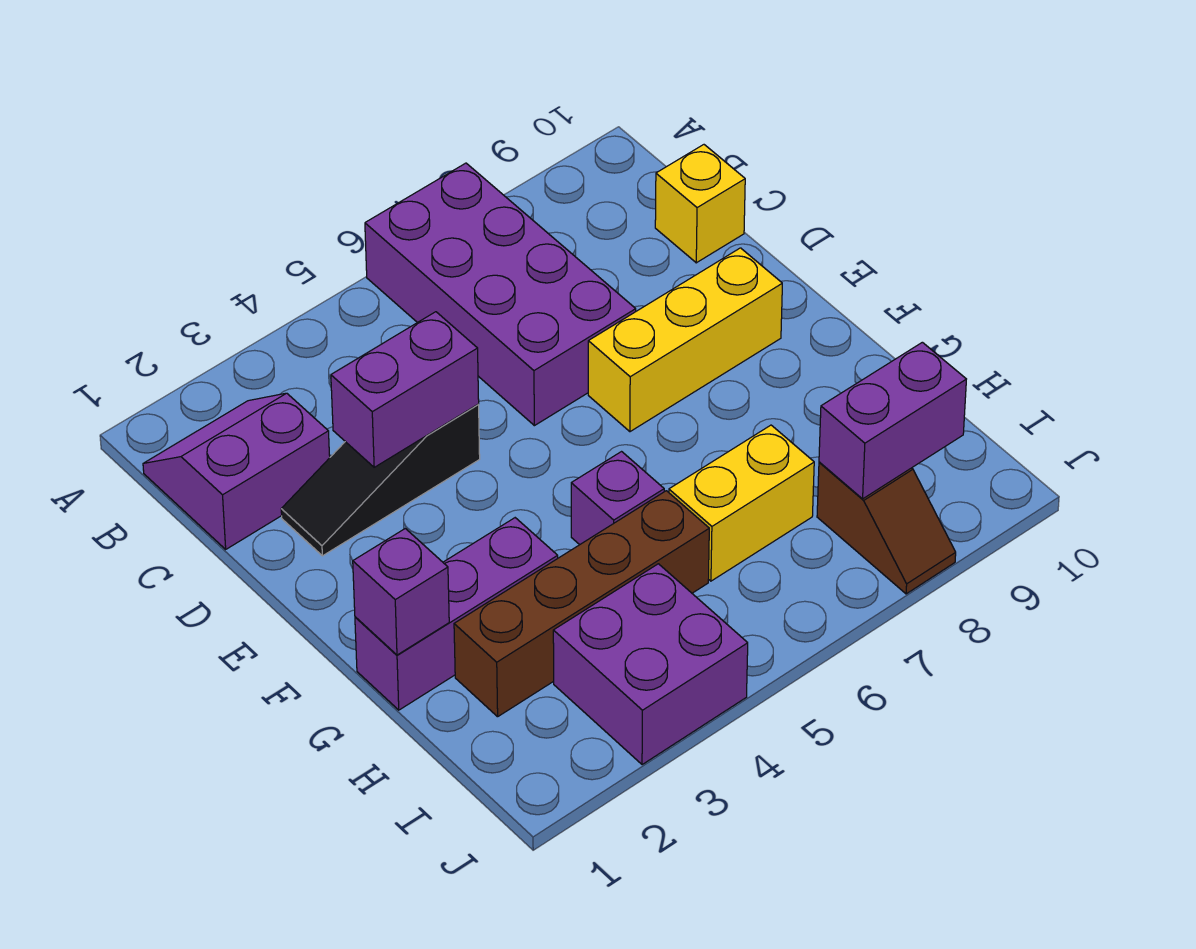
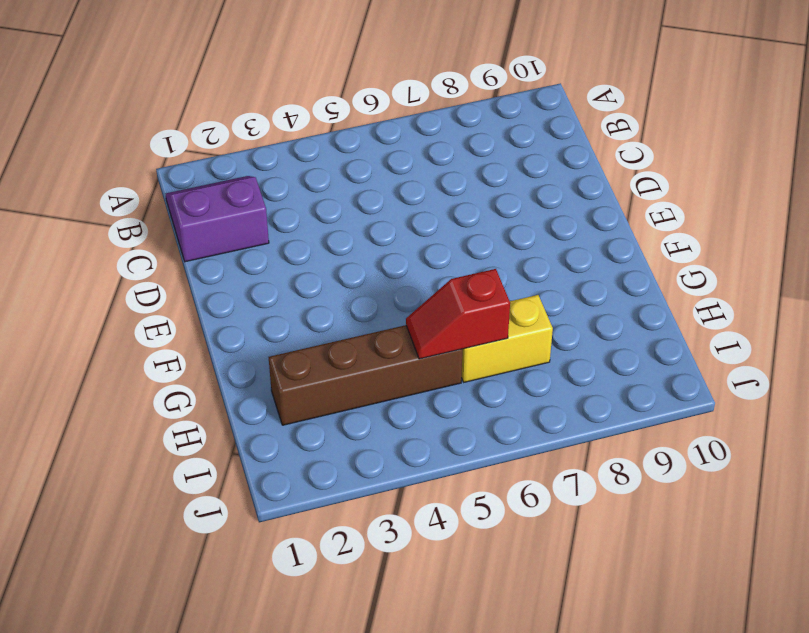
red 1x2 slope [406,269,510,359] -> none
none -> purple 2x4 brick [365,163,636,426]
none -> yellow 1x1 brick [655,145,745,263]
none -> black 1x3 slope [281,405,480,556]

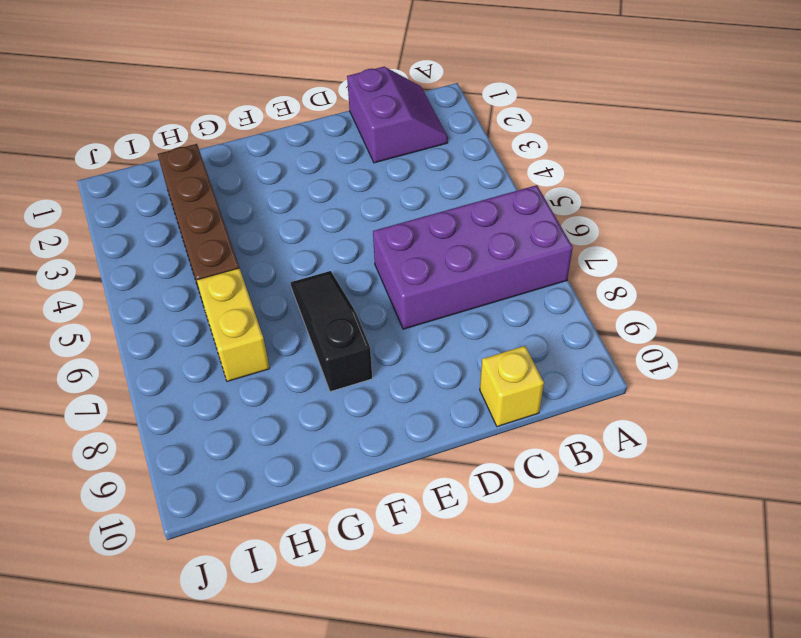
black 1x3 slope [291,271,372,392] -> black 1x3 slope moved to [281,405,480,556]
none -> yellow 1x3 brick [588,248,782,432]
none -> purple 1x3 brick [355,518,558,710]
none -> purple 1x1 brick [571,452,664,545]

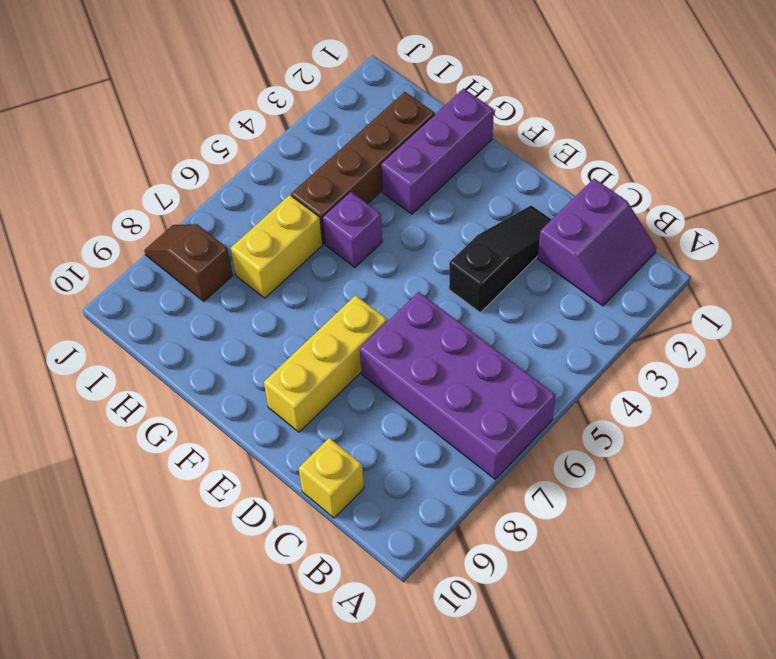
none -> purple 2x2 brick [553,564,748,765]
none -> purple 1x2 brick [331,312,479,467]
none -> purple 1x1 brick [353,529,449,655]

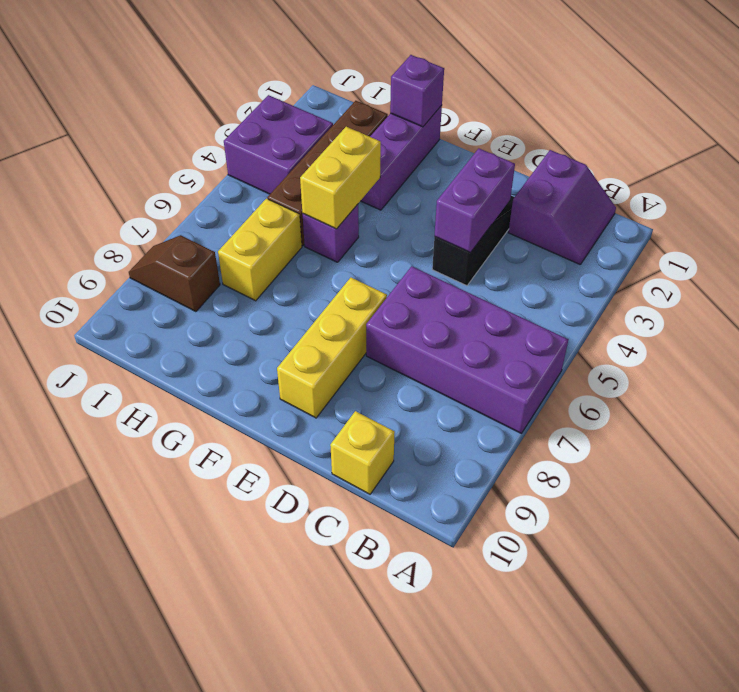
yellow 1x2 brick [300,127,381,229] -> none
none -> purple 1x2 brick [819,342,966,499]

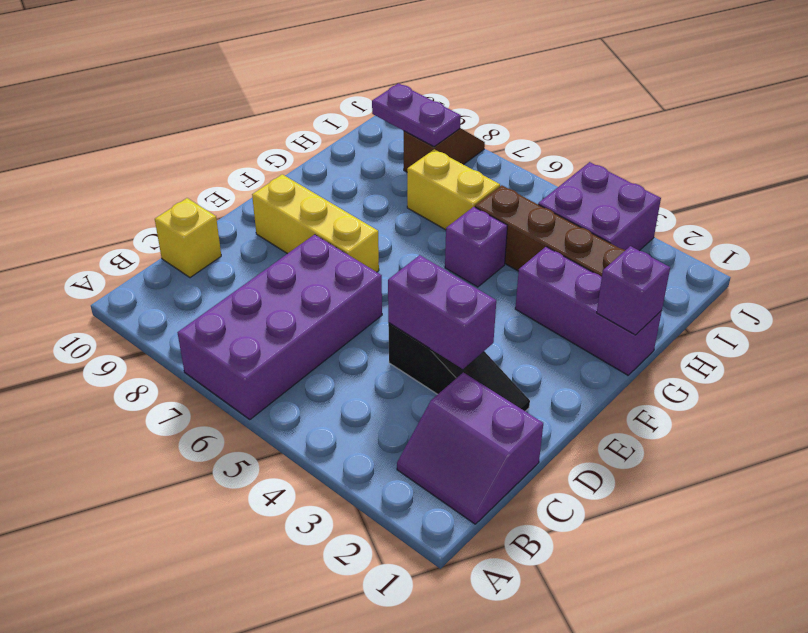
purple 1x2 plate [372,83,461,147] -> purple 1x2 brick [819,342,966,499]

